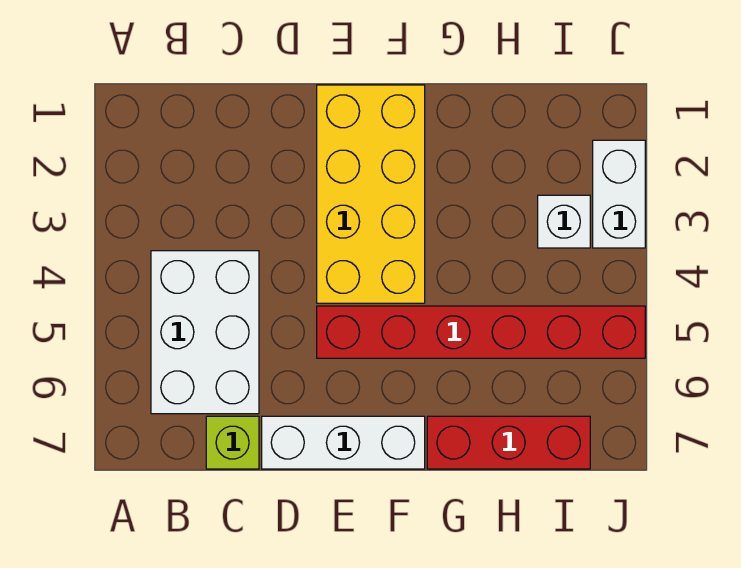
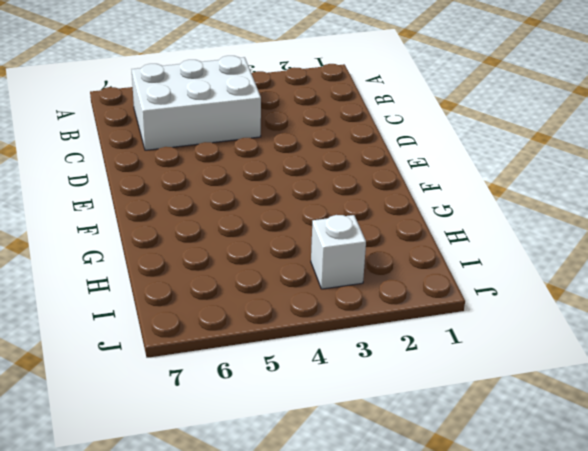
none -> lime 1x1 brick [206,416,259,469]
none -> white 1x3 brick [262,416,425,469]

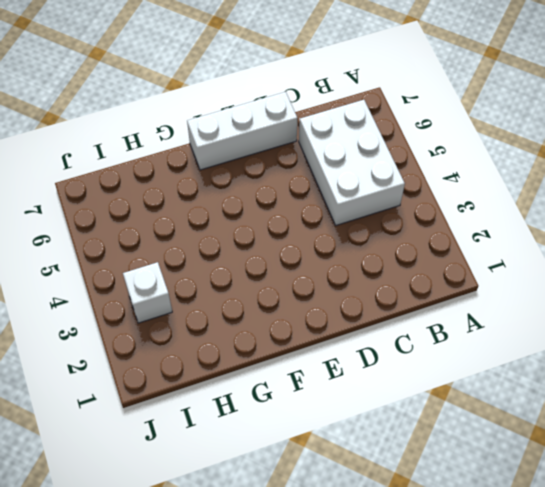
none -> lime 1x1 brick [206,416,259,469]
none -> yellow 2x4 brick [317,85,425,303]

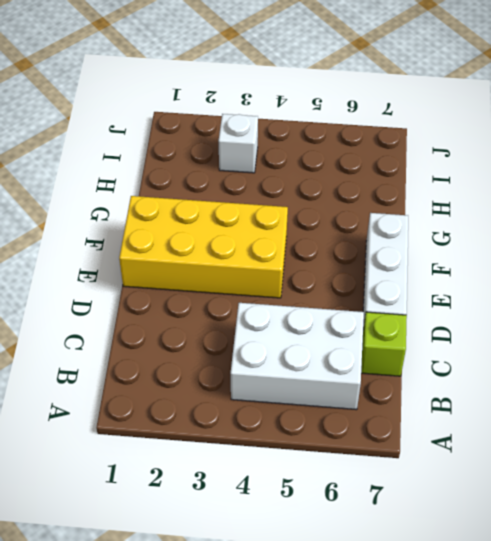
none -> red 1x6 brick [317,306,645,358]
none -> red 1x3 brick [427,416,590,469]

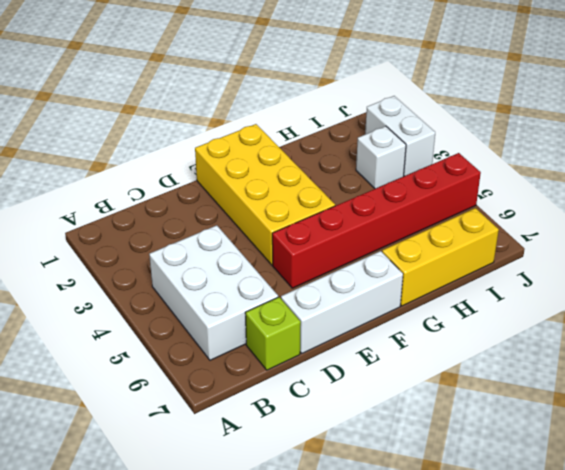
yellow 1x3 brick [382,208,499,306] -> red 1x3 brick [427,416,590,469]

